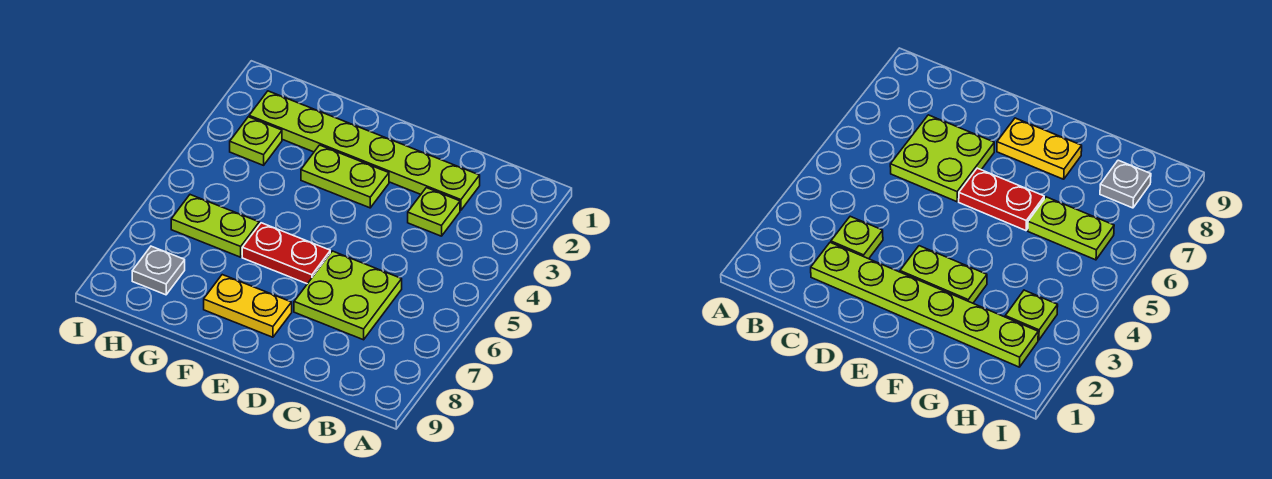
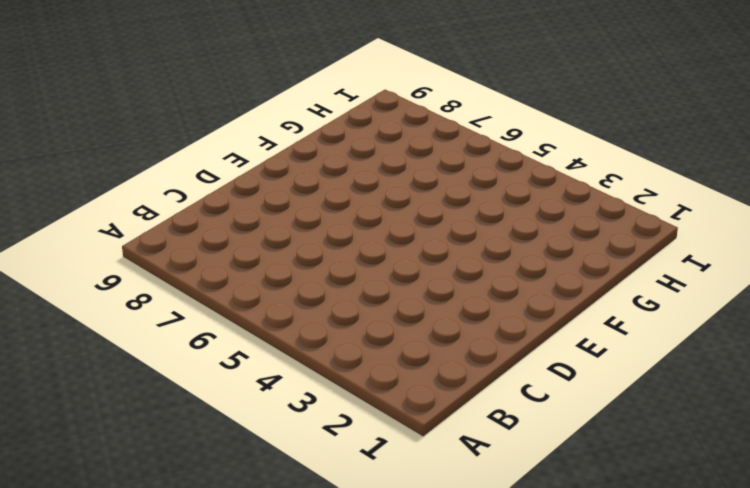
none -> lime 1x6 plate [249,91,480,210]
none -> lime 1x1 plate [408,188,460,236]

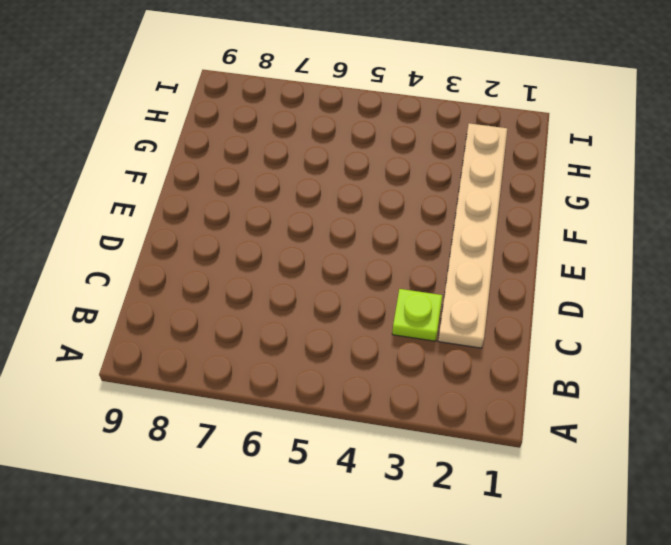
tan 1x6 plate [438,123,507,348] -> lime 1x6 plate [249,91,480,210]
none -> lime 2x2 plate [294,251,402,340]
none -> lime 1x2 plate [301,145,389,208]

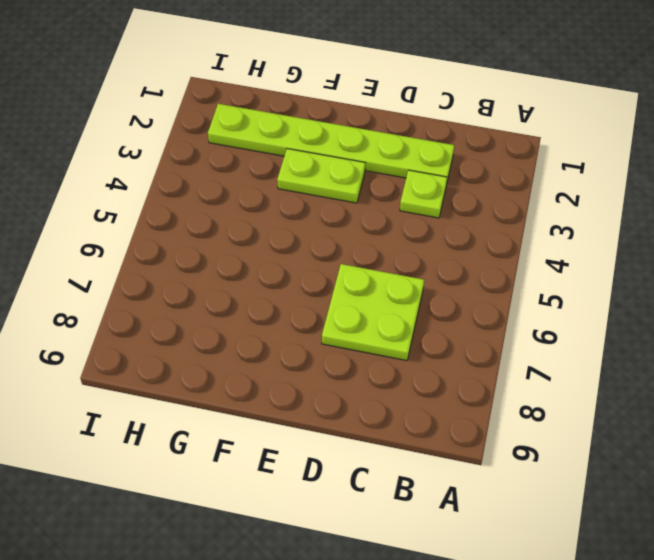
none -> red 1x2 plate [242,223,330,284]
none -> yellow 1x2 plate [204,275,292,337]

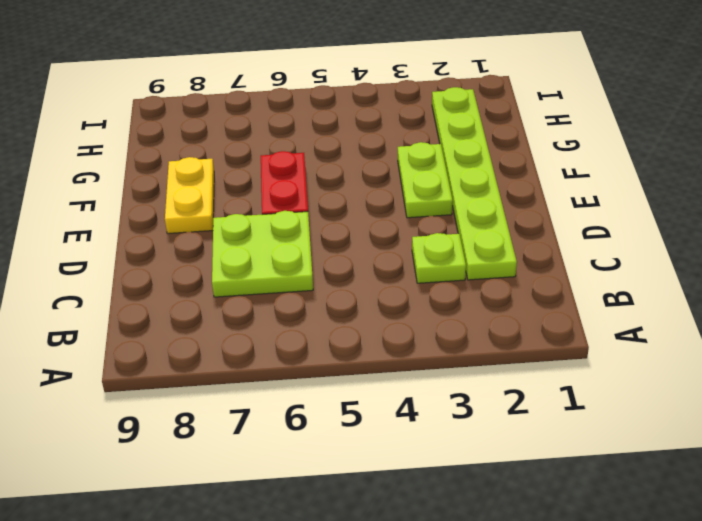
none -> lime 1x2 plate [171,195,259,257]
none -> lime 1x1 plate [230,117,282,165]

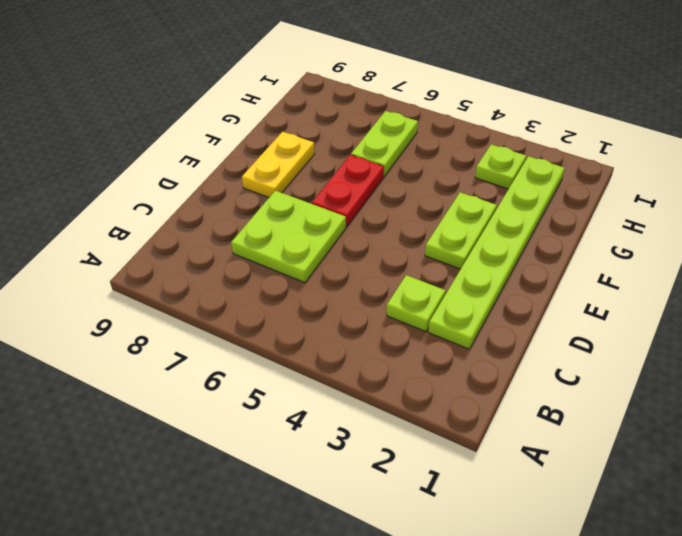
none -> grey 1x1 plate [132,246,185,295]

